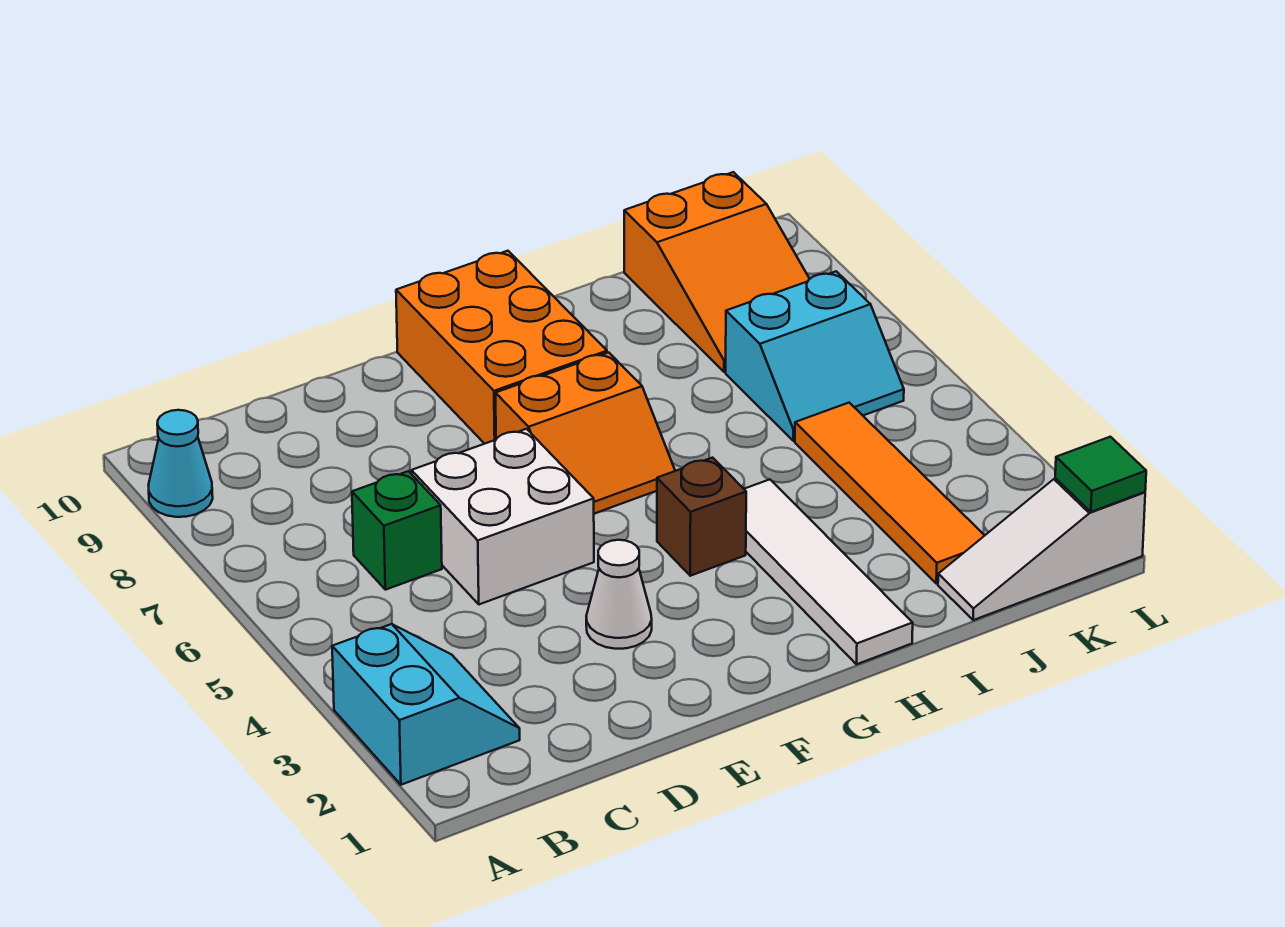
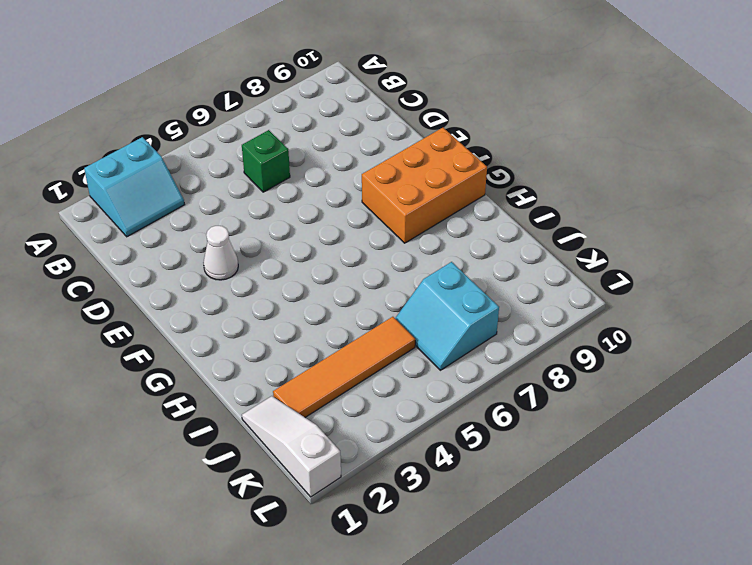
none -> cyan 1x1 cone [148,410,213,517]
none -> white 2x2 brick [411,429,594,604]
none -> orange 2x2 slope [496,352,675,514]

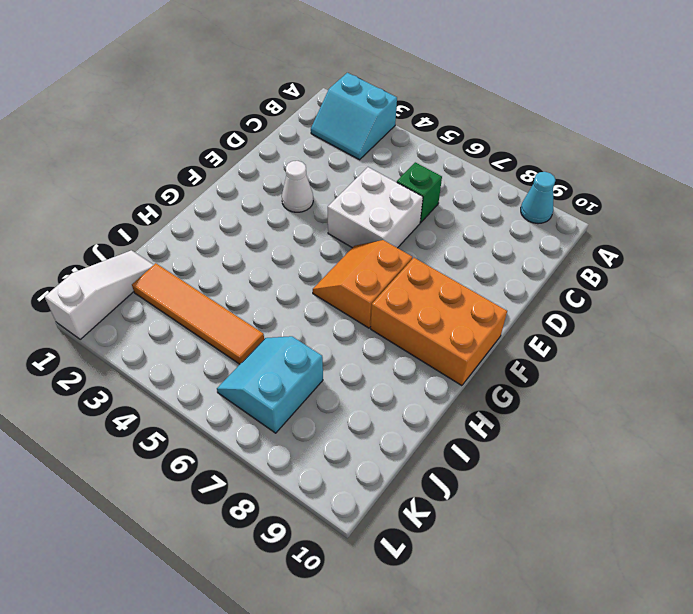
none -> brown 1x1 brick [657,458,746,576]
none -> white 1x4 tile [744,480,913,664]
none -> orange 2x3 slope [624,172,809,372]

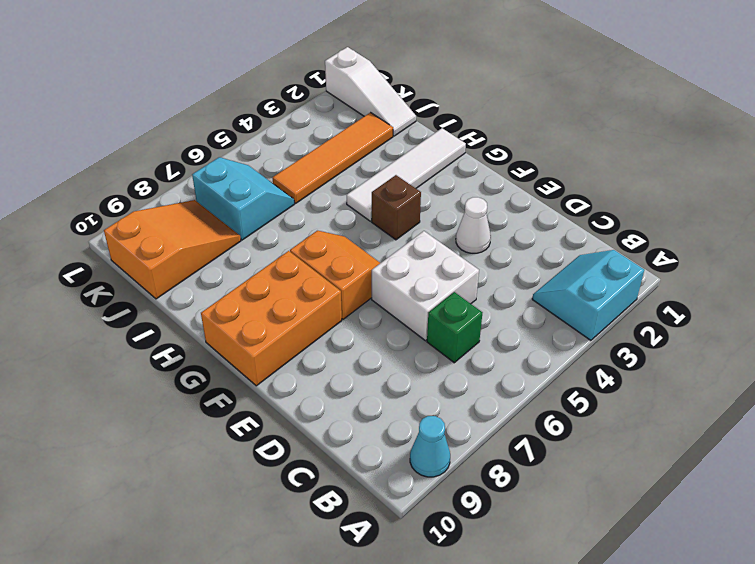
none -> green 1x1 tile [1055,437,1146,512]

